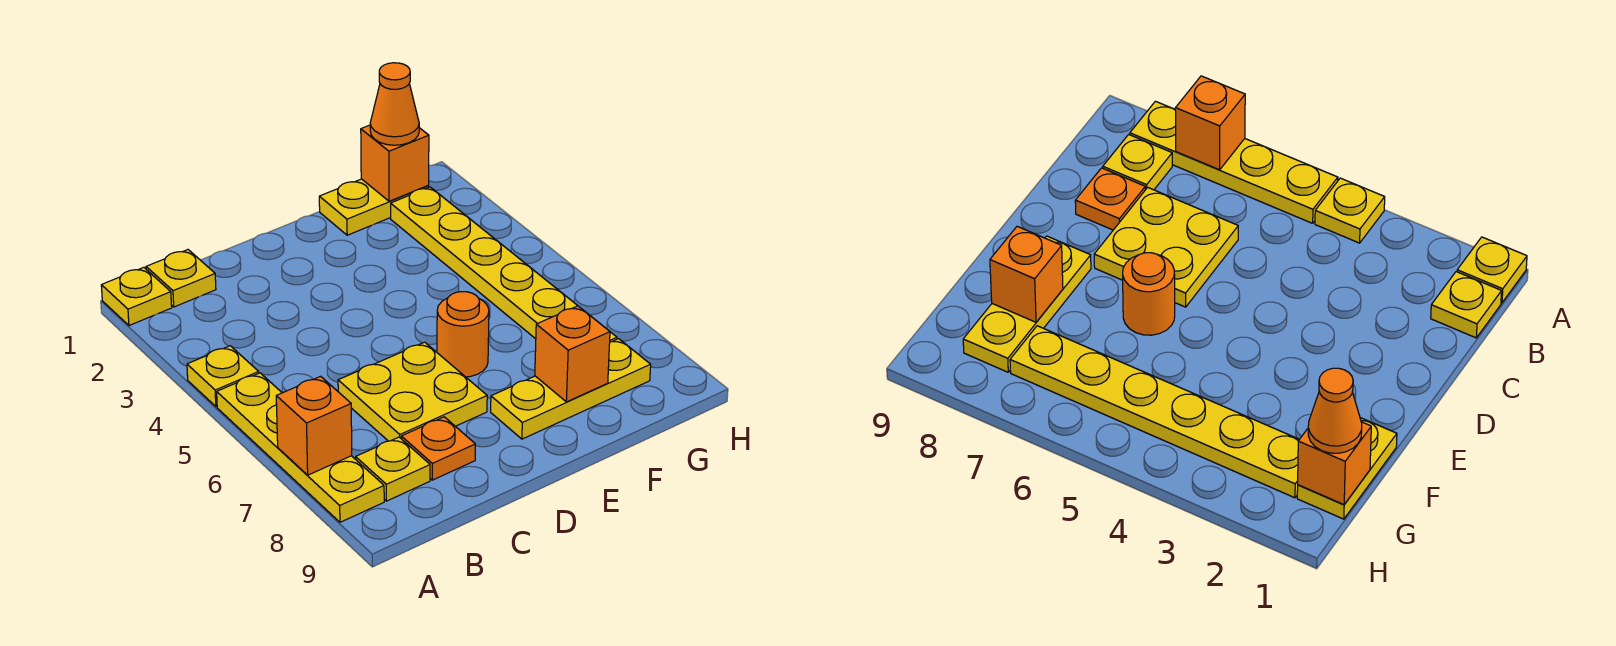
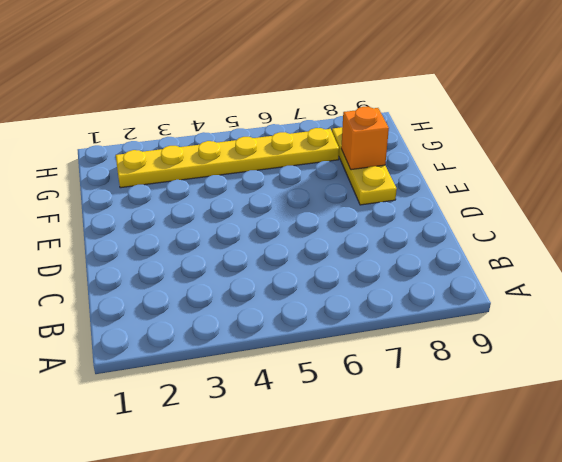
none -> yellow 1x1 plate [101,267,172,325]
none -> yellow 1x1 plate [187,346,259,406]
none -> yellow 1x4 plate [217,373,384,522]

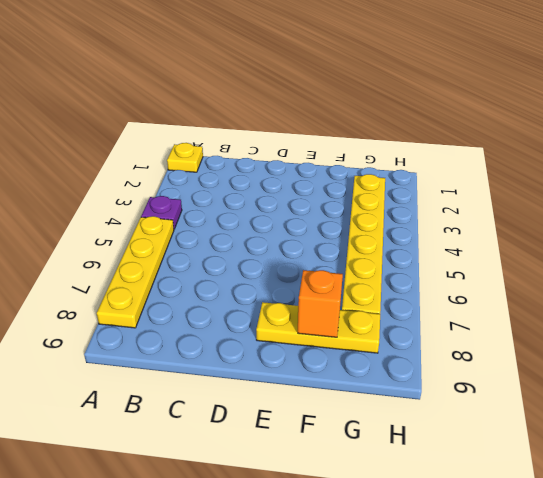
purple 1x1 plate [141,196,182,229] -> yellow 1x1 plate [187,346,259,406]
none -> yellow 1x1 plate [146,250,216,307]
none -> yellow 1x1 plate [356,437,430,501]
none -> yellow 2x2 plate [338,342,487,441]

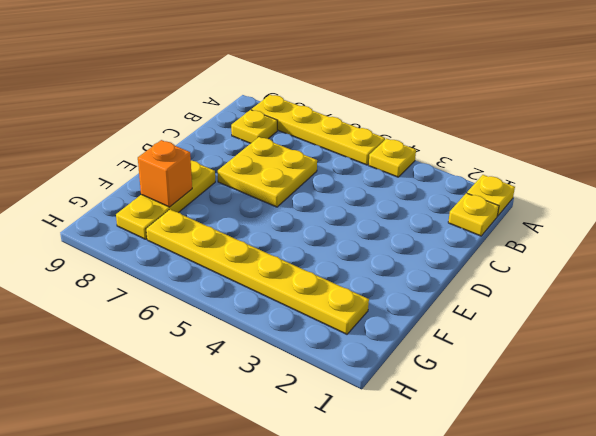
none -> orange 1x1 plate [401,417,475,480]
none -> orange 1x1 round brick [437,292,489,377]
none -> yellow 1x2 plate [319,179,429,235]

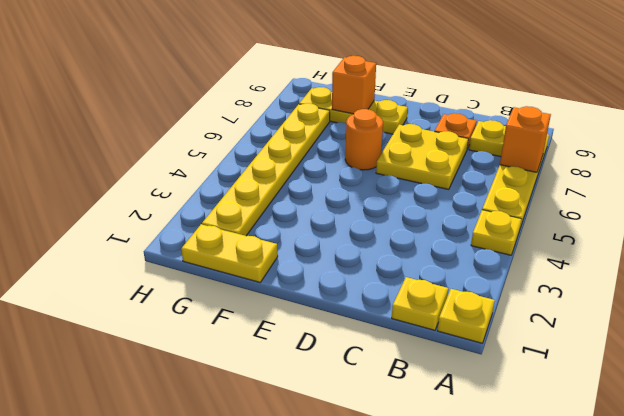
none -> orange 1x1 brick [361,125,429,201]
none -> orange 1x1 cone [370,63,419,145]

